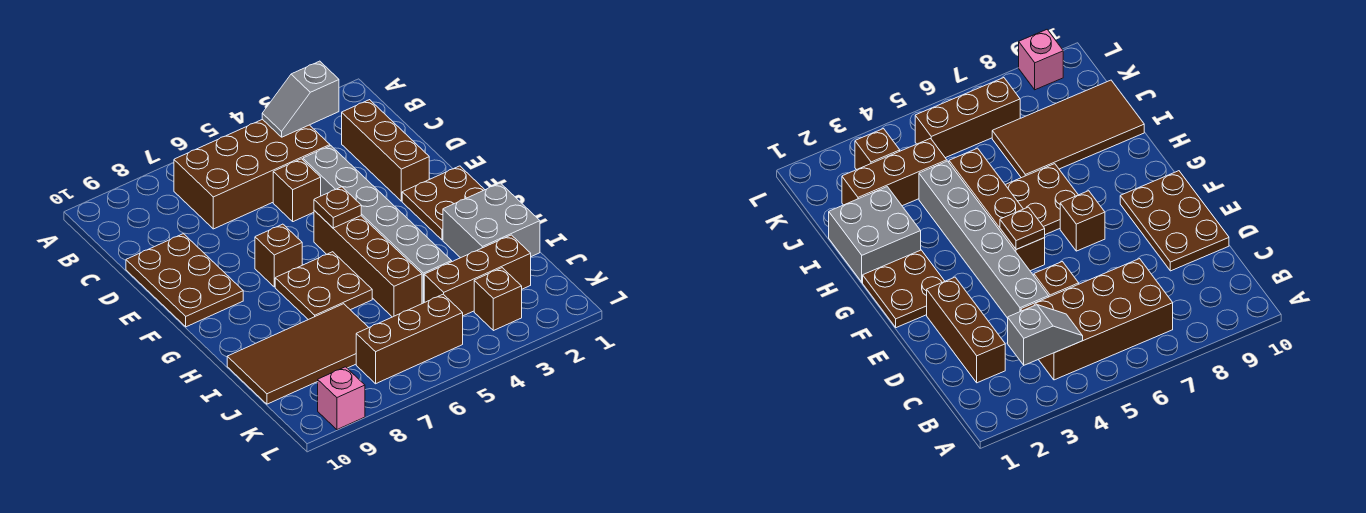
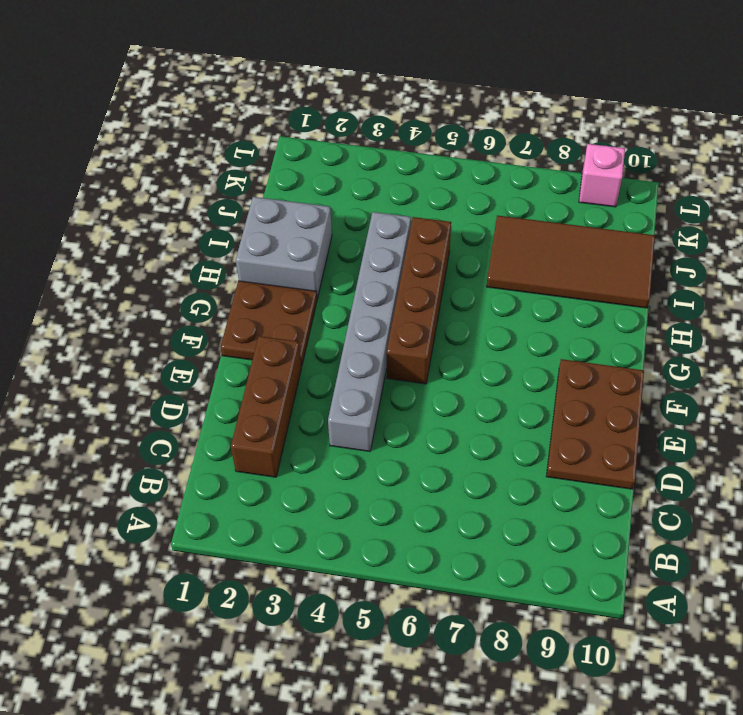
none -> brown 2x4 brick [174,119,330,229]
none -> brown 1x1 brick [273,159,321,222]
none -> brown 1x1 brick [255,224,302,287]

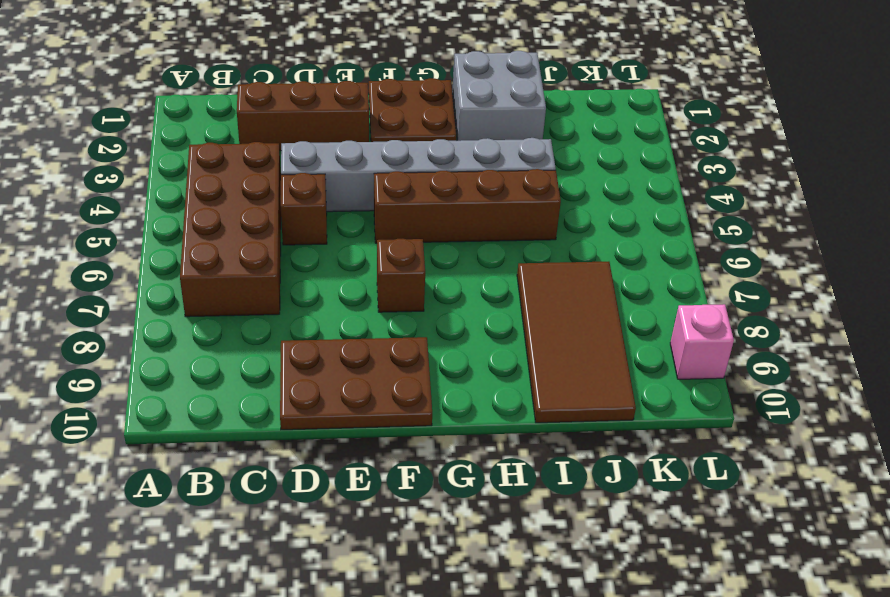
none -> brown 2x2 plate [275,252,372,320]
none -> brown 1x3 brick [424,235,531,316]
none -> brown 1x1 brick [474,268,522,331]

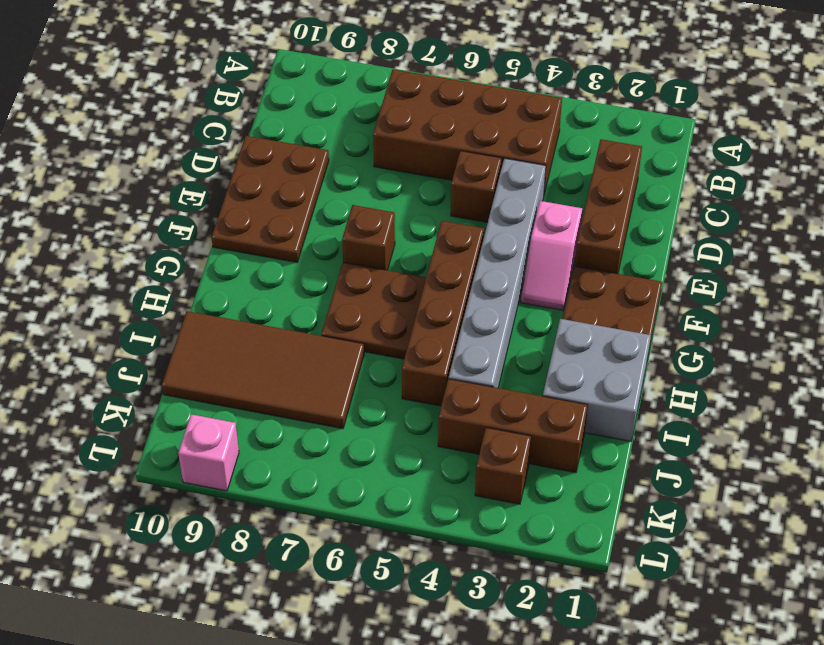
pink 1x2 slope [521,201,582,310] -> none
none -> brown 1x3 brick [356,294,463,384]
none -> grey 1x2 slope [262,61,339,137]
none -> brown 1x1 plate [314,187,361,228]

